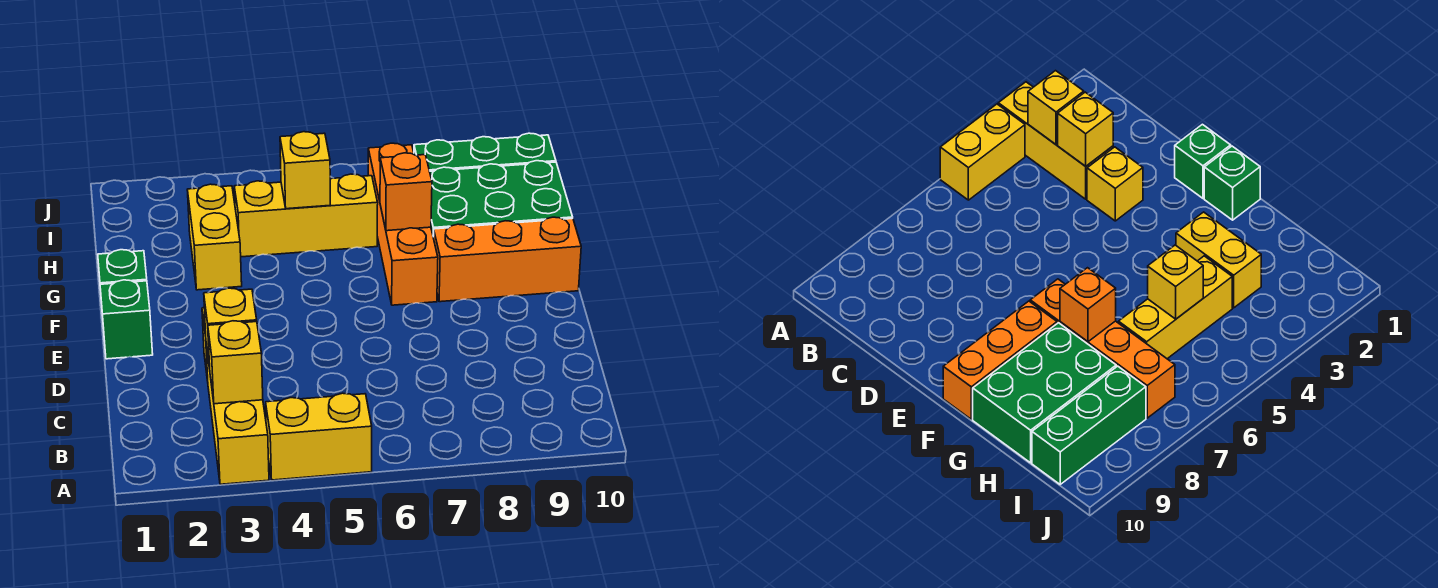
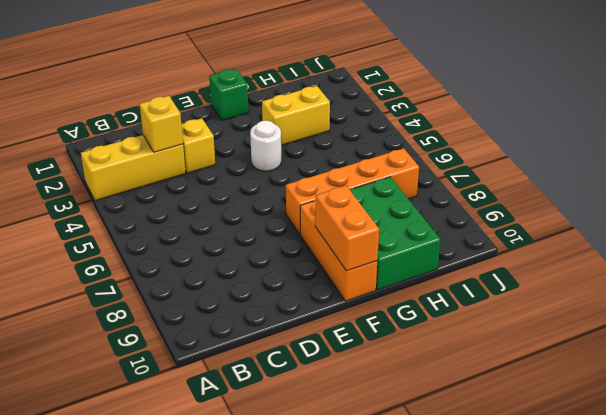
white 1x1 round brick [250,120,281,171] -> none
orange 1x2 brick [315,186,379,271] -> none
none -> yellow 1x2 brick [266,393,372,480]
none -> green 1x1 brick [100,280,153,359]
none -> yellow 1x3 brick [234,174,378,257]

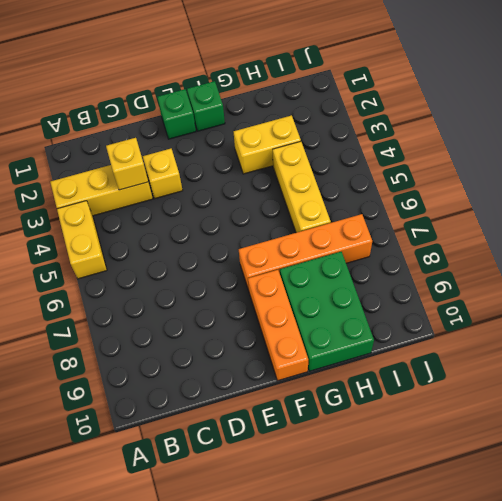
none -> green 1x3 brick [414,133,556,171]
none -> yellow 1x1 brick [208,321,263,404]
none -> orange 1x1 brick [380,153,432,231]

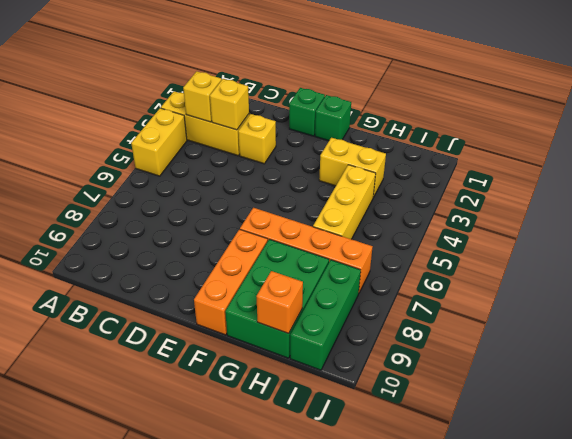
orange 1x1 brick [256,271,303,333] -> orange 1x1 brick moved to [380,153,432,231]
none -> yellow 1x1 brick [280,132,330,209]

